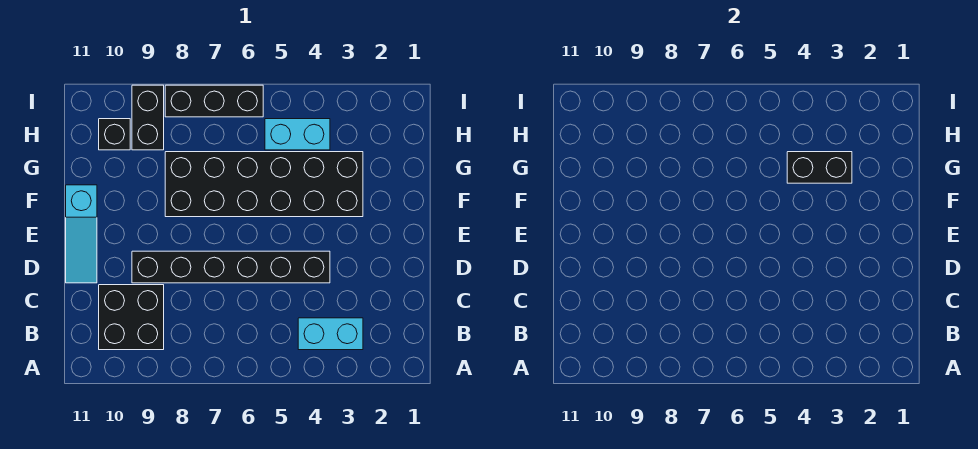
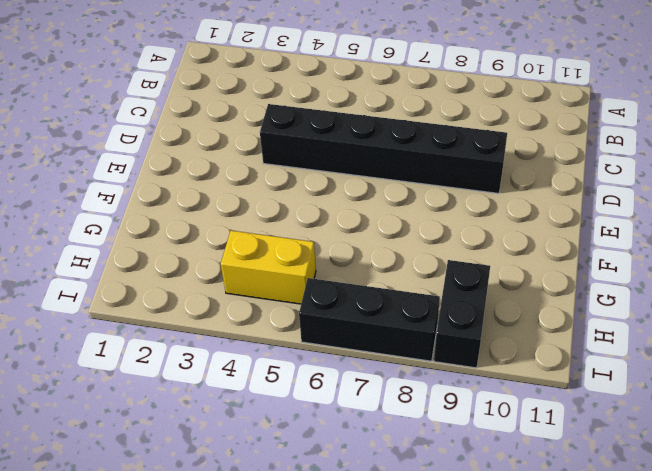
yellow 1x2 brick [221,231,316,304] -> cyan 1x2 brick [265,119,330,150]
none -> cyan 1x2 brick [298,318,363,350]
none -> black 2x2 brick [99,285,164,350]

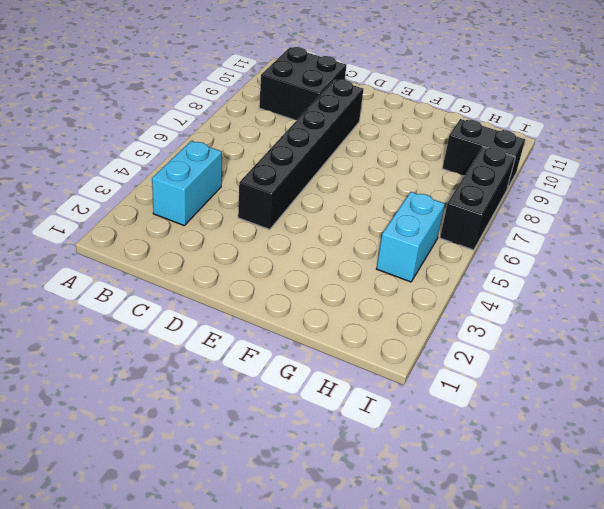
none -> cyan 1x3 slope [66,185,97,283]
none -> black 2x6 brick [165,152,363,217]

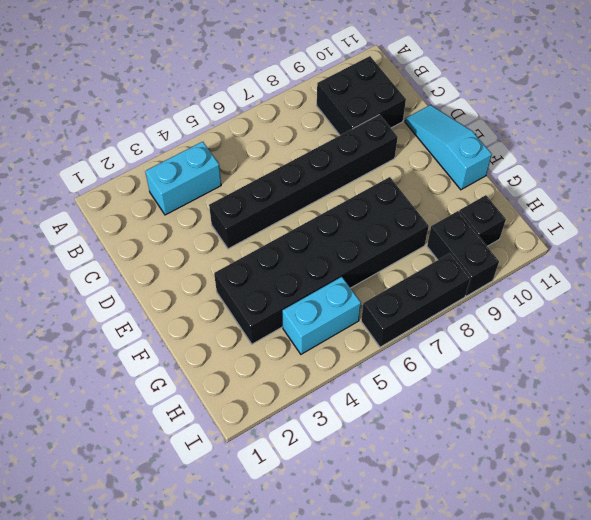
none -> black 1x2 brick [787,152,852,183]

